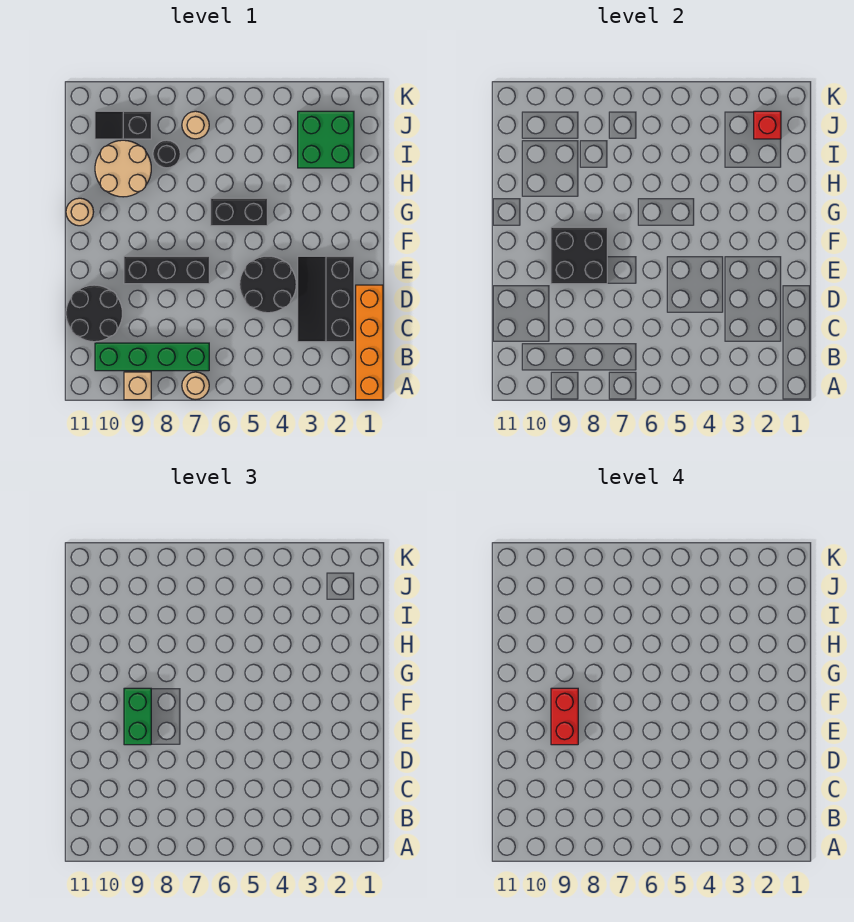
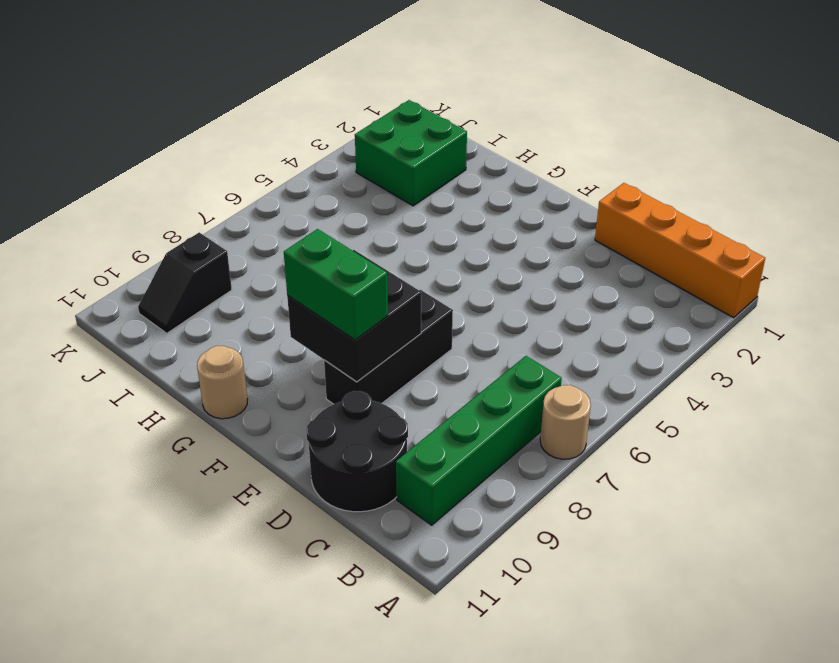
none -> tan 1x1 brick [124,372,151,400]
none -> black 2x3 slope [298,256,354,342]
none -> black 2x2 round brick [240,256,296,313]

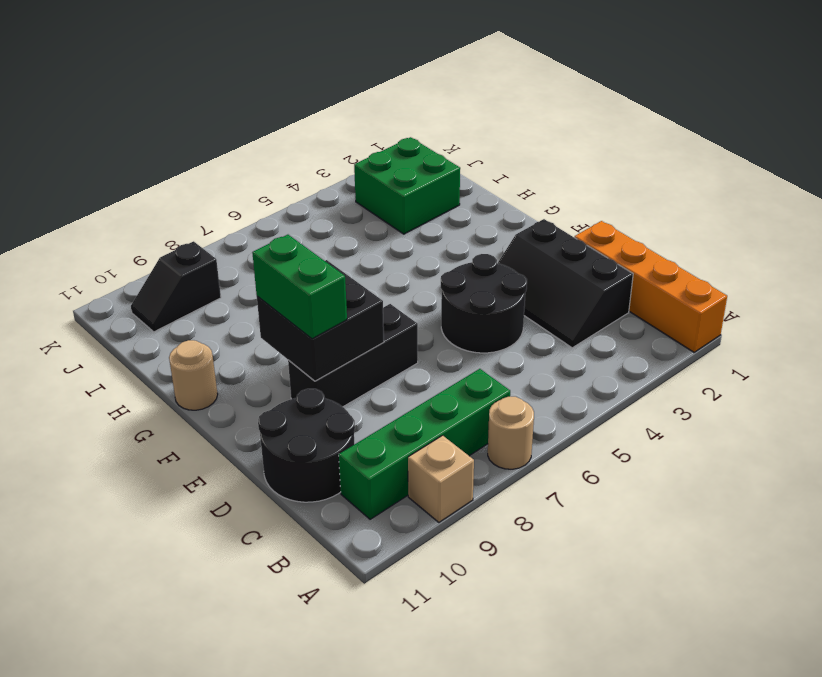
none -> black 1x2 brick [211,198,267,226]
none -> tan 2x2 round brick [95,140,151,197]
none -> black 1x1 round brick [153,140,180,168]

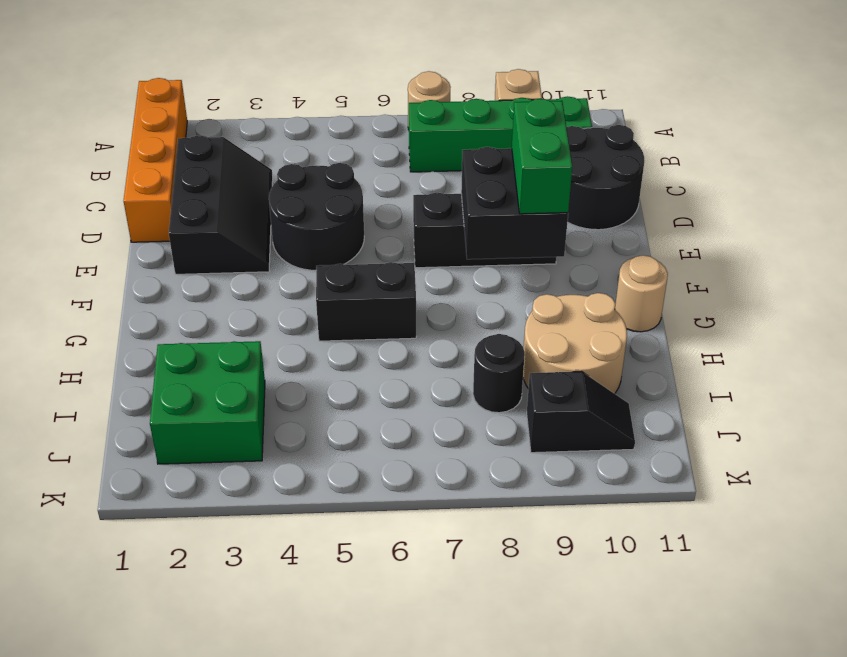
none -> tan 1x1 round brick [182,111,209,139]
none -> red 1x1 brick [754,111,781,139]
none -> red 1x2 brick [551,688,578,745]

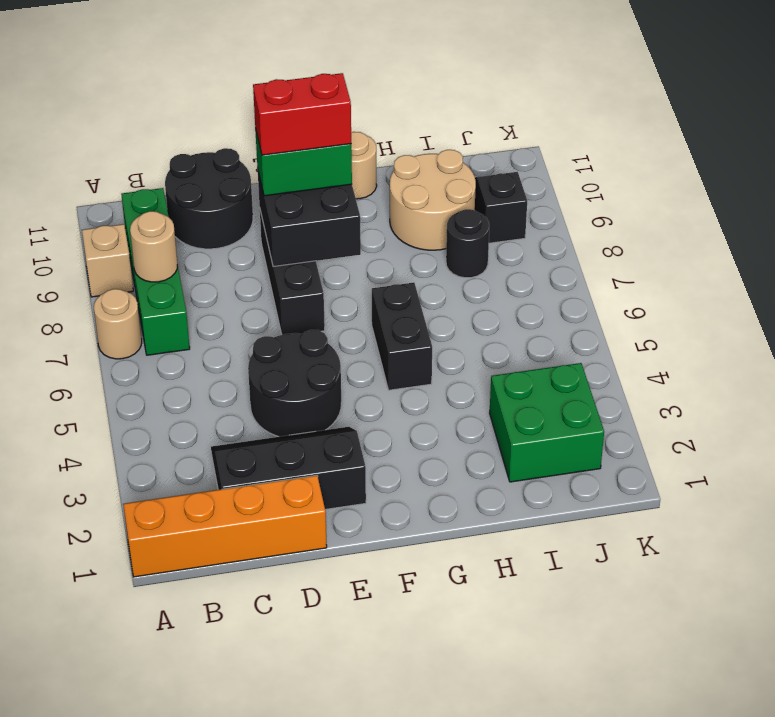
tan 1x1 round brick [130,211,177,282] -> tan 1x1 round brick moved to [182,111,209,139]
none -> red 1x1 brick [754,111,781,139]

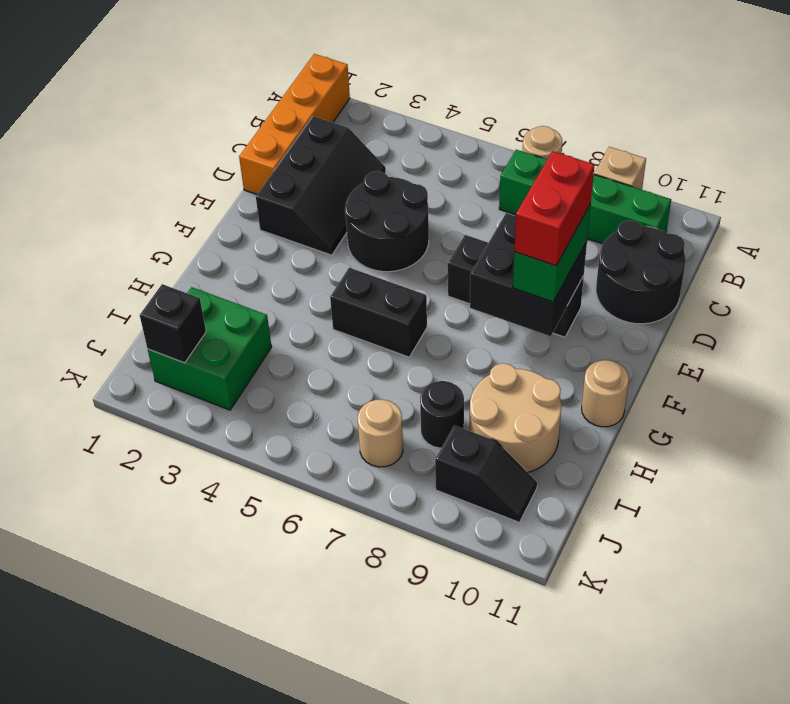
black 1x1 brick [140,284,206,363] -> red 1x1 brick [754,111,781,139]

